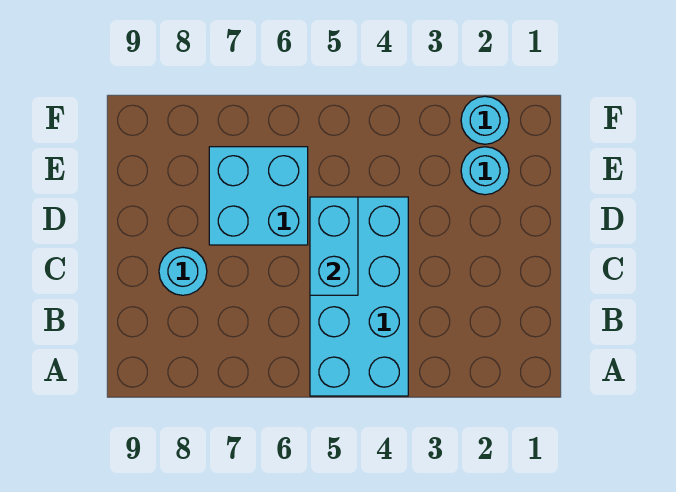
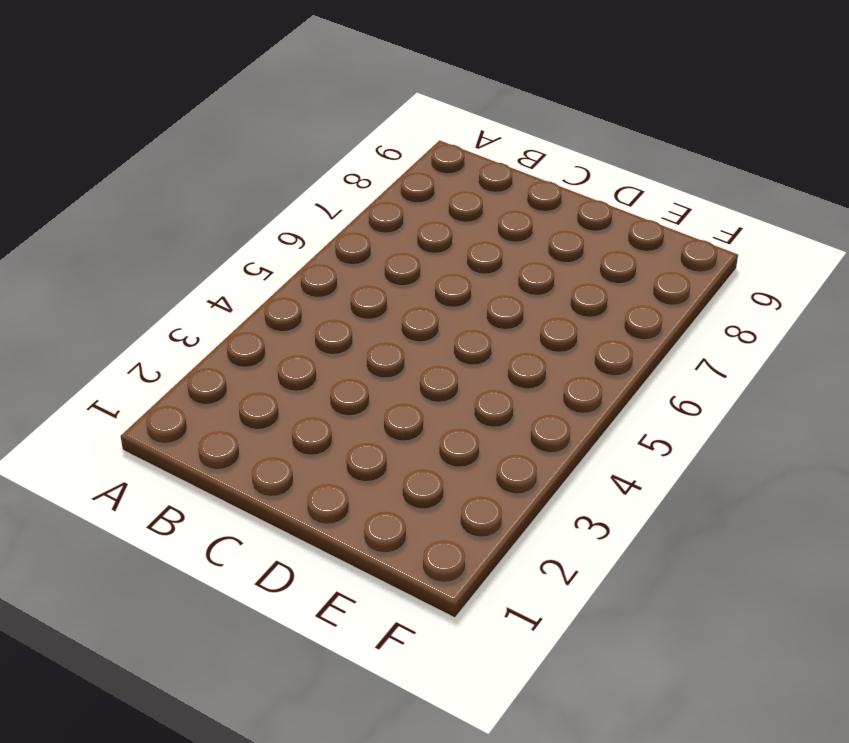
none -> cyan 2x4 brick [310,197,408,396]
none -> cyan 1x1 round brick [159,248,207,295]

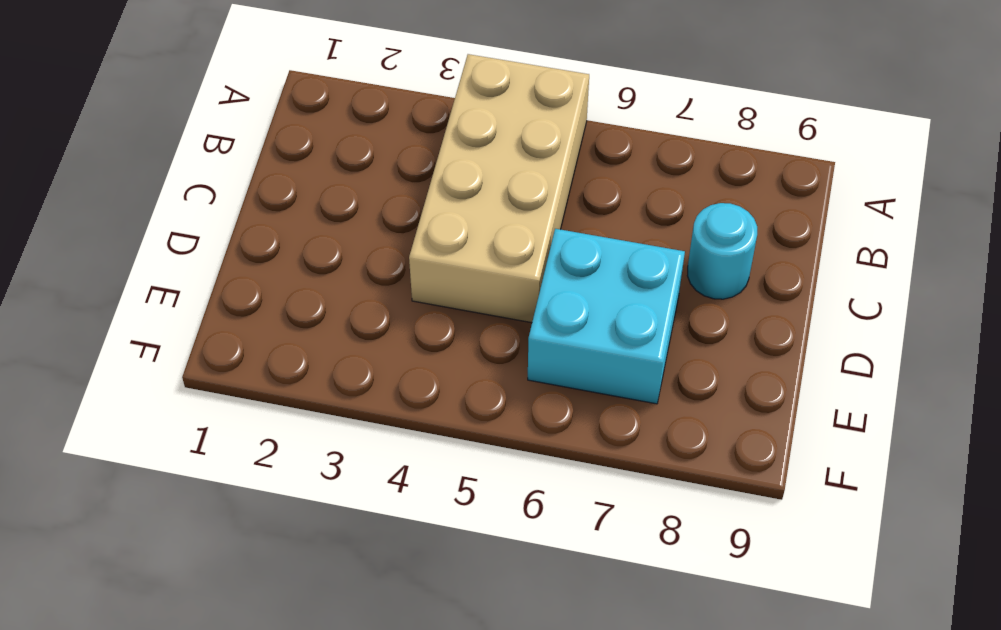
tan 2x4 brick [409,54,589,323] -> cyan 2x4 brick [310,197,408,396]
none -> cyan 1x1 round brick [461,147,509,195]
none -> cyan 1x1 round brick [461,96,509,144]

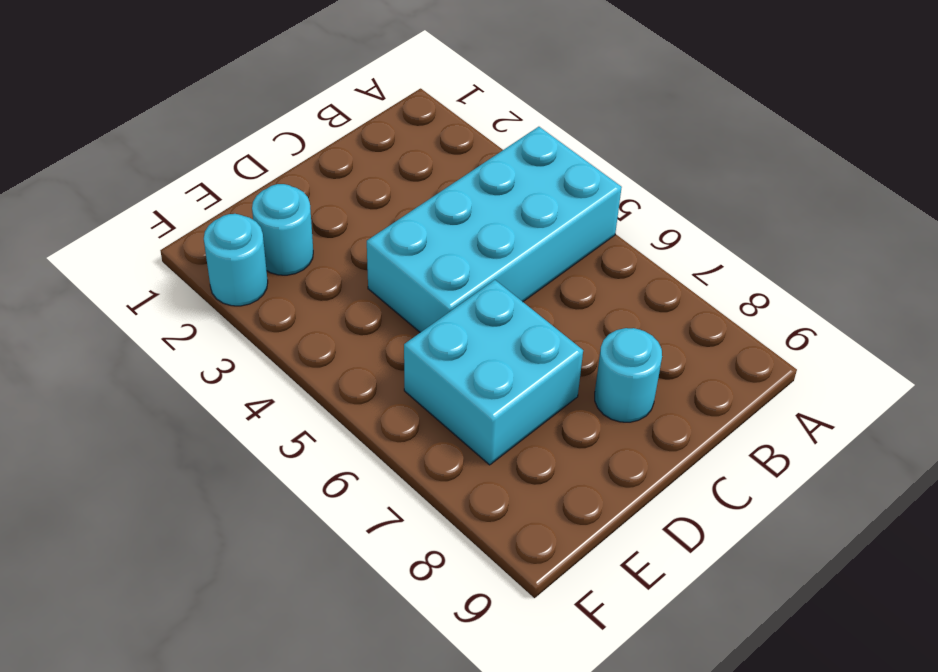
none -> cyan 1x2 brick [310,197,358,295]

